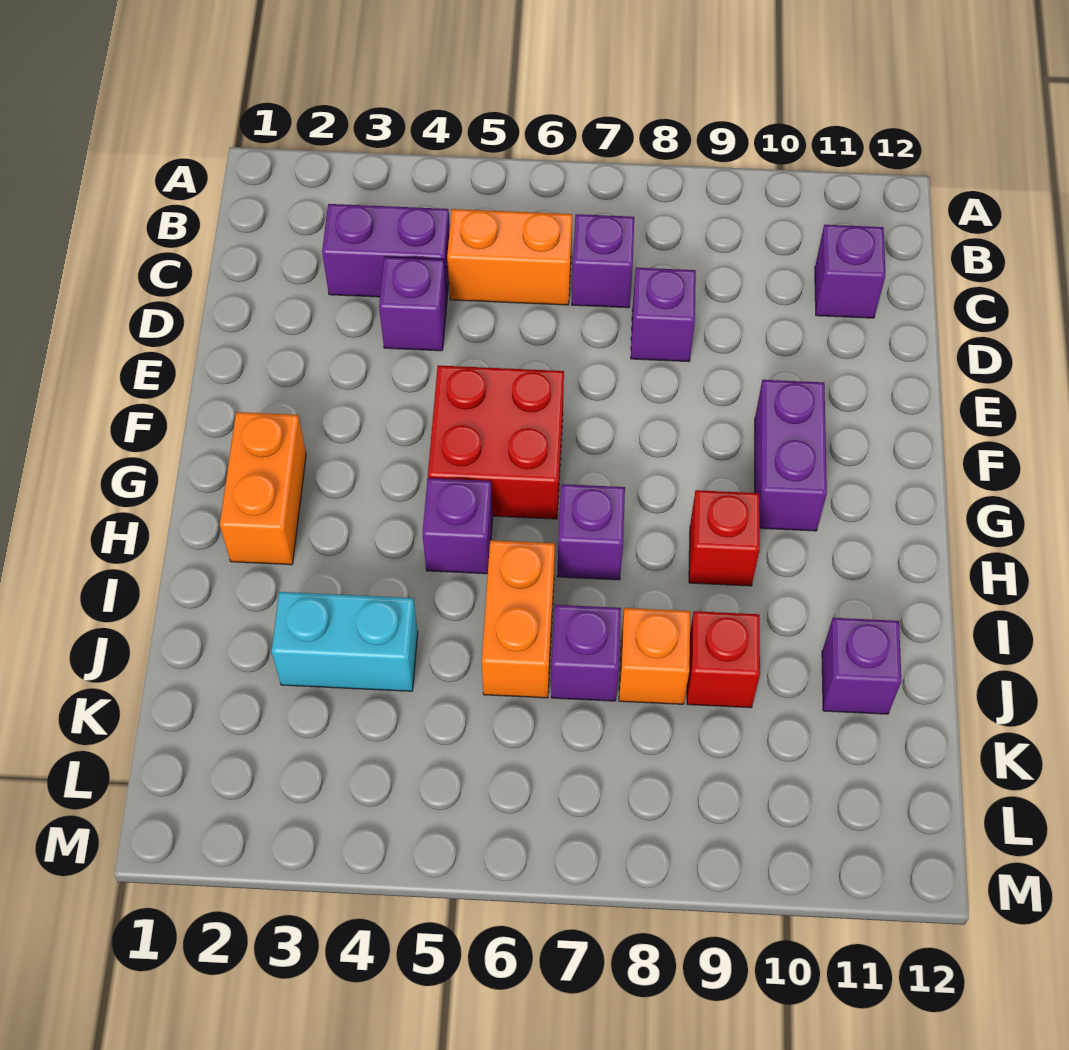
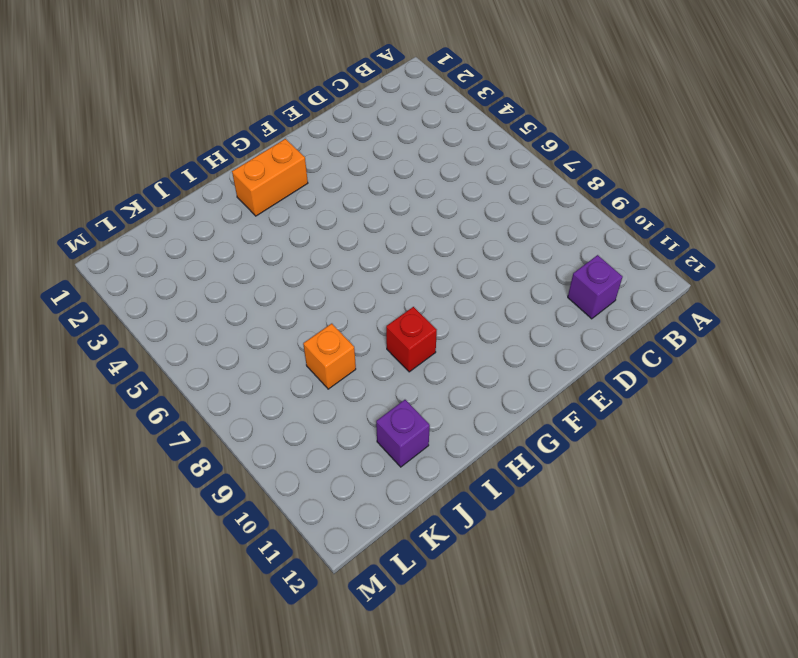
none -> purple 1x2 brick [322,204,450,297]
none -> orange 1x2 brick [447,209,572,305]
none -> purple 1x1 brick [572,214,634,308]

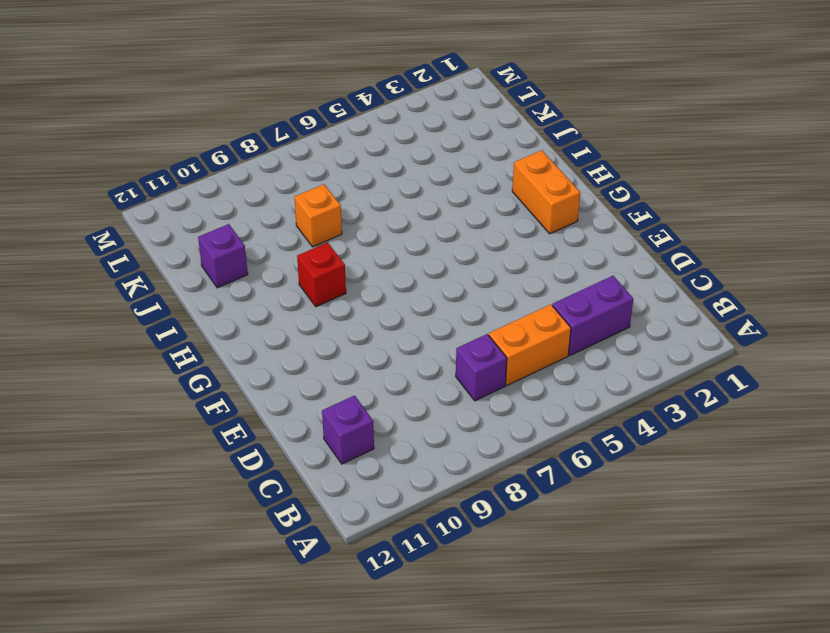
none -> purple 1x1 brick [379,257,447,351]
none -> purple 1x1 brick [631,268,696,362]
none -> red 2x2 brick [428,365,564,519]

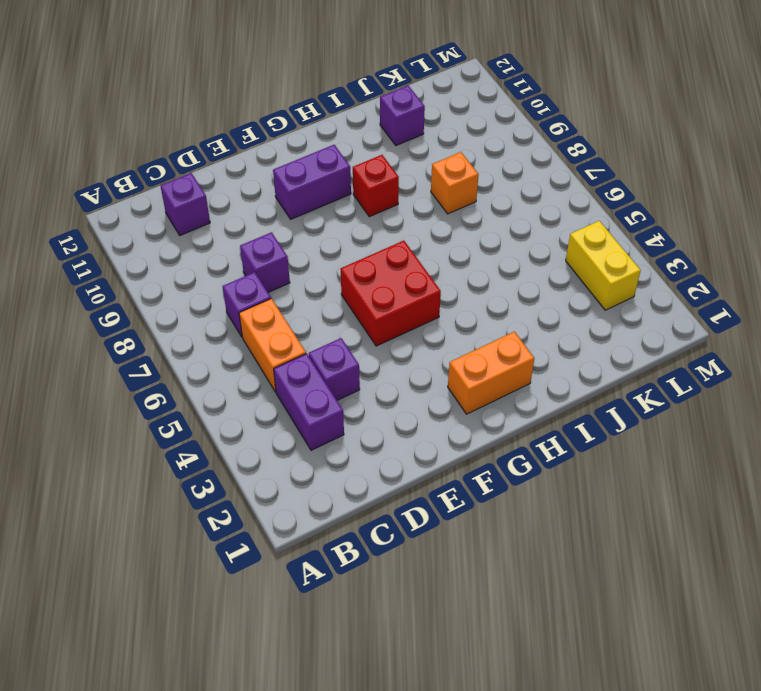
yellow 1x2 brick [566,221,641,310] -> none
none -> purple 1x1 brick [423,478,493,574]
none -> purple 1x1 brick [557,484,625,580]
none -> orange 1x2 brick [482,540,555,698]

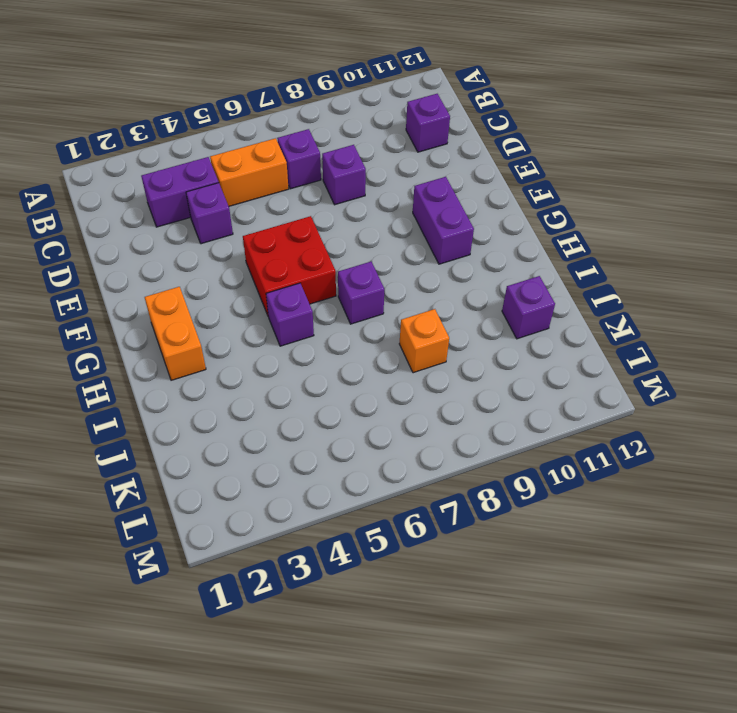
none -> red 1x1 brick [689,490,760,586]
none -> orange 1x2 brick [482,540,555,698]
none -> cyan 1x2 brick [272,592,418,691]

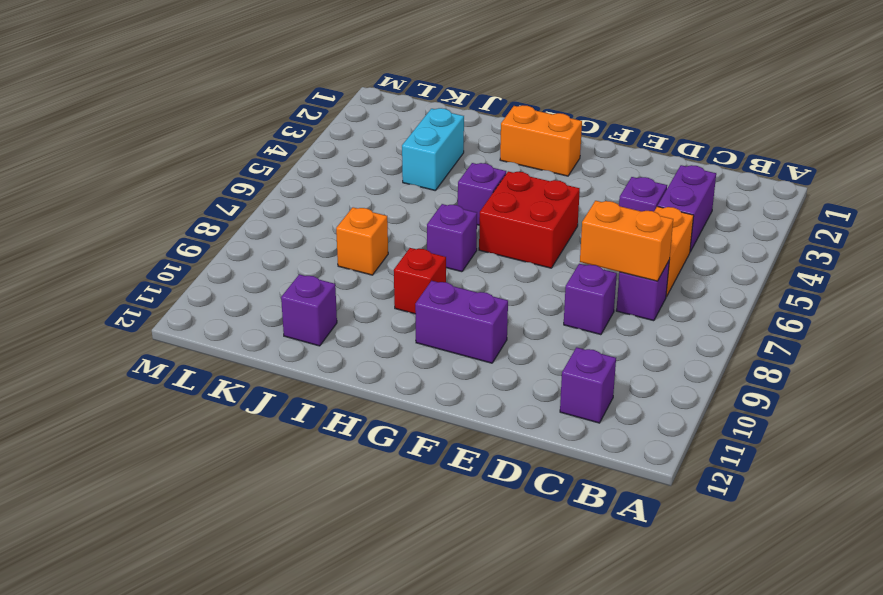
orange 1x2 brick [580,201,673,281] -> orange 1x2 brick moved to [482,540,555,698]
none -> purple 1x1 brick [551,605,621,701]
none -> red 1x1 brick [687,611,760,708]

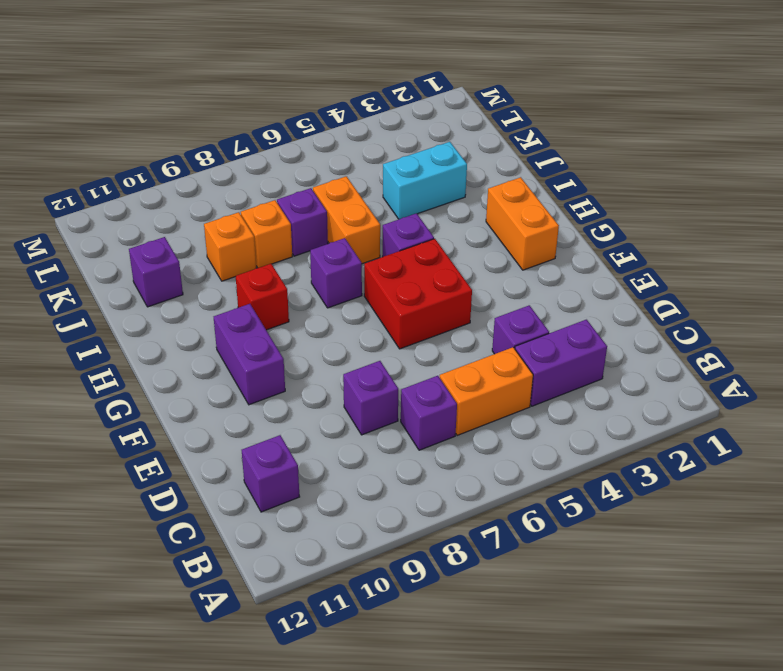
orange 1x1 brick [204,212,256,281] -> red 1x1 brick [687,611,760,708]

